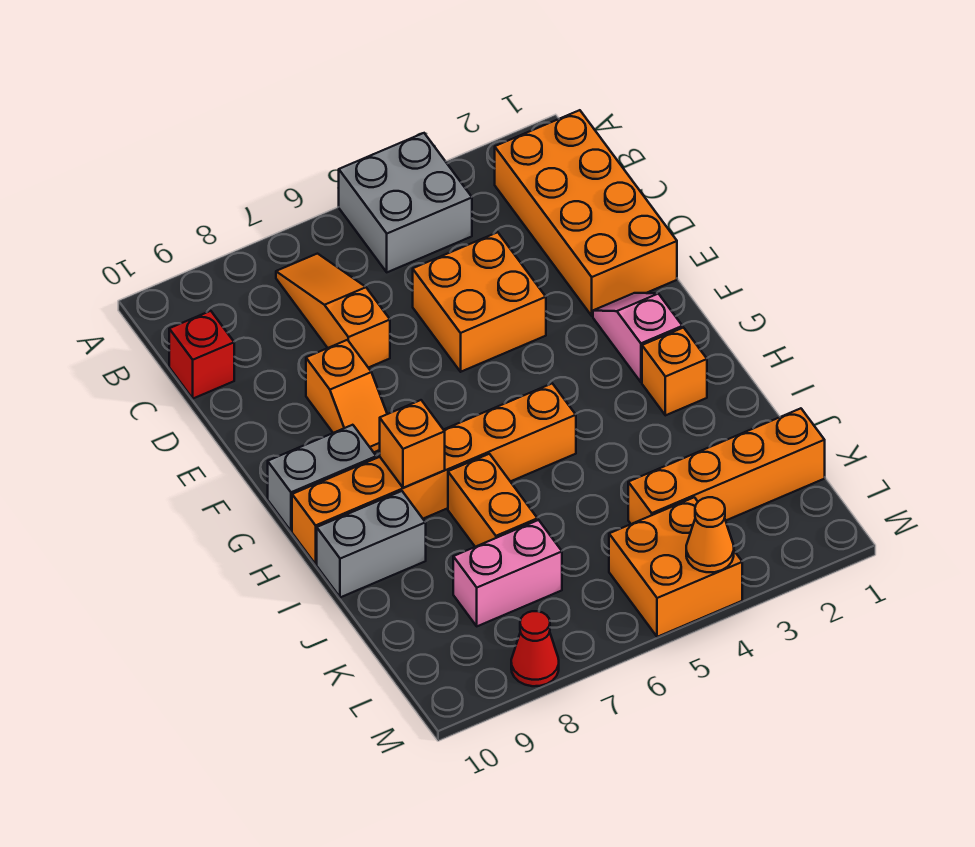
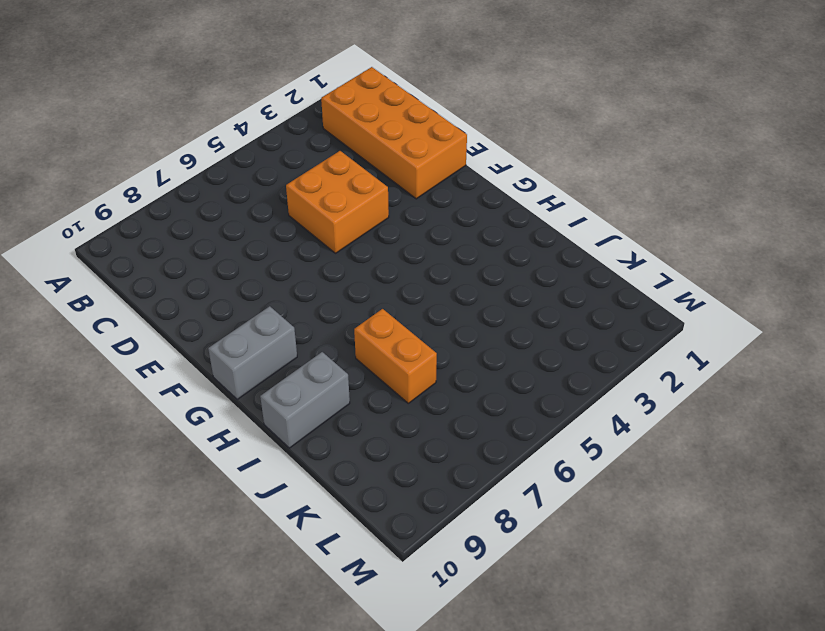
none -> grey 2x2 brick [339,133,472,272]
none -> orange 1x3 slope [276,254,390,368]
none -> red 1x1 brick [169,311,234,399]

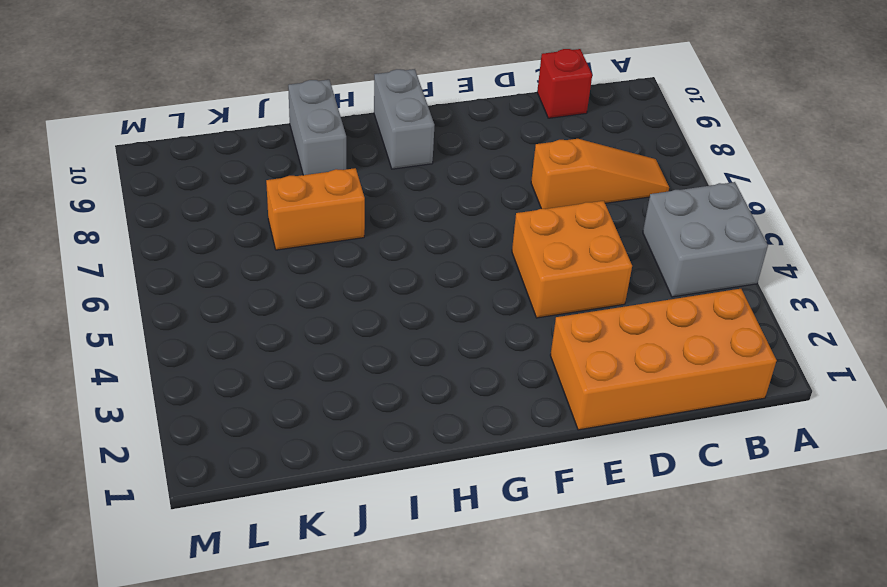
none -> orange 1x2 slope [306,340,387,452]
none -> pink 1x2 slope [593,293,683,382]
none -> orange 1x1 brick [642,328,707,415]

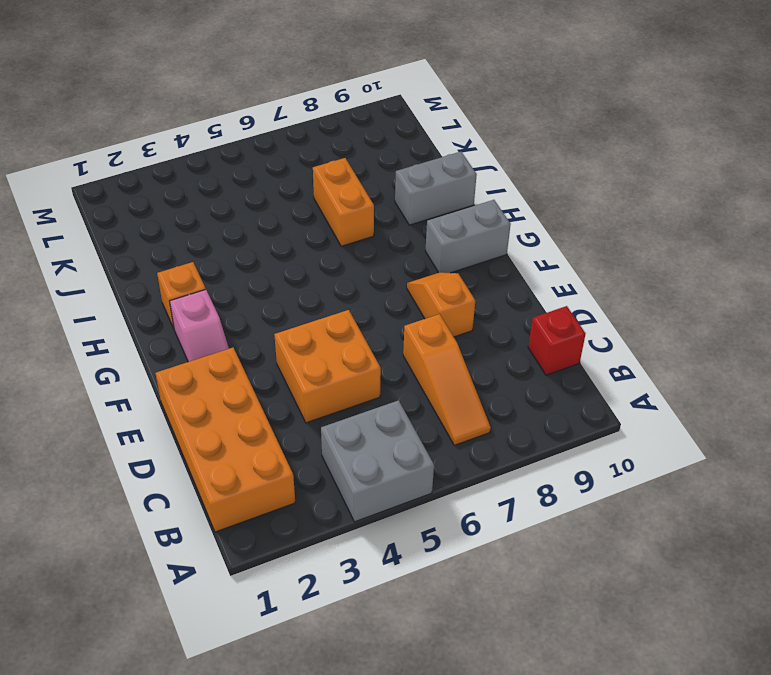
none -> orange 1x6 brick [292,383,576,564]
none -> orange 1x4 brick [628,408,825,524]
none -> pink 1x2 brick [453,520,562,626]

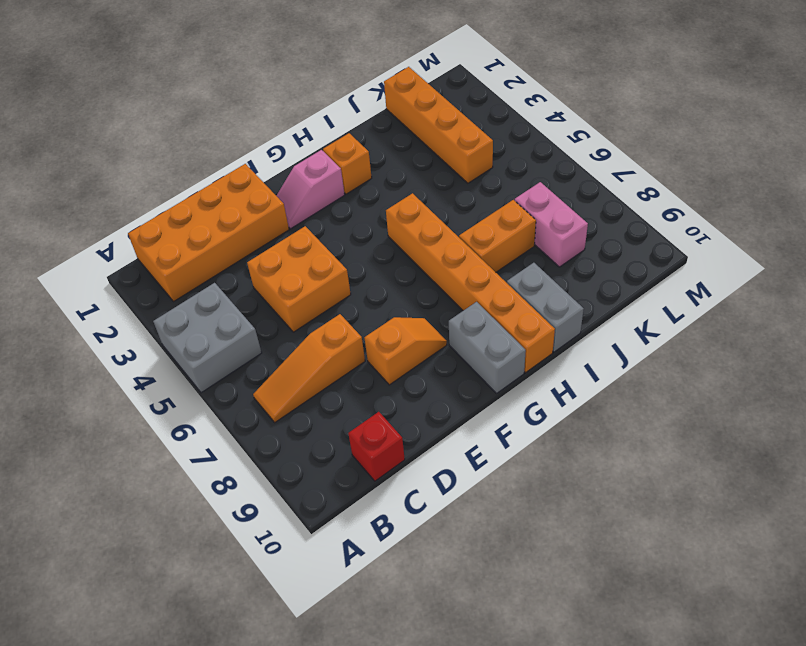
none -> orange 2x2 brick [609,497,742,637]
none -> red 1x1 cone [511,611,559,686]
none -> orange 1x1 brick [380,400,445,488]

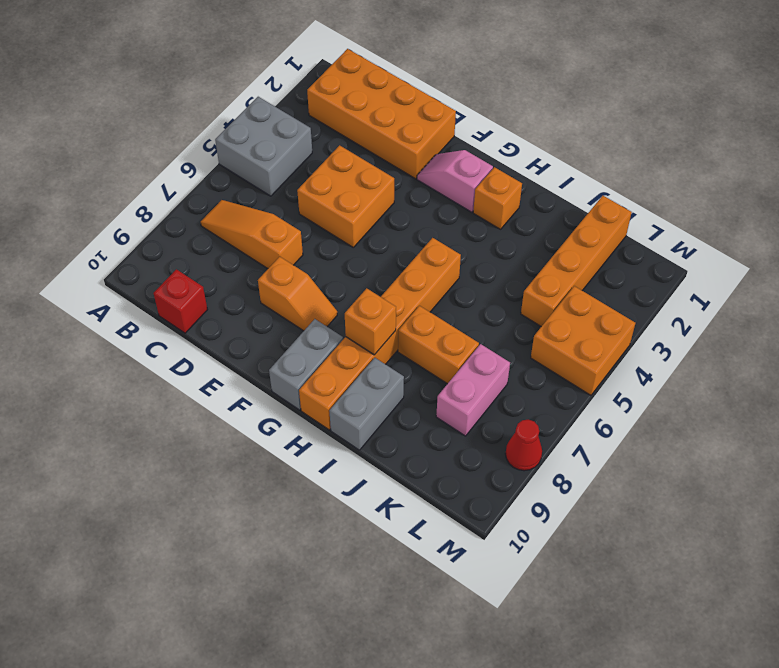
none -> orange 1x1 cone [686,497,734,572]

